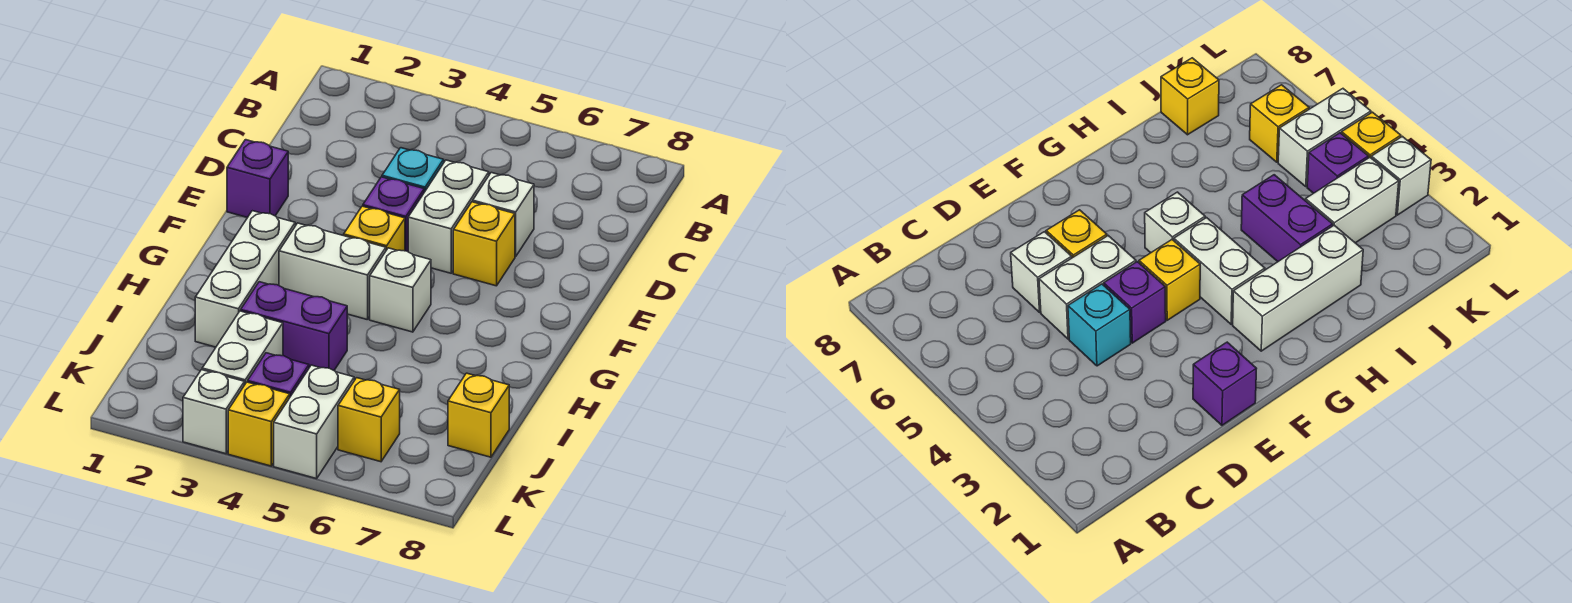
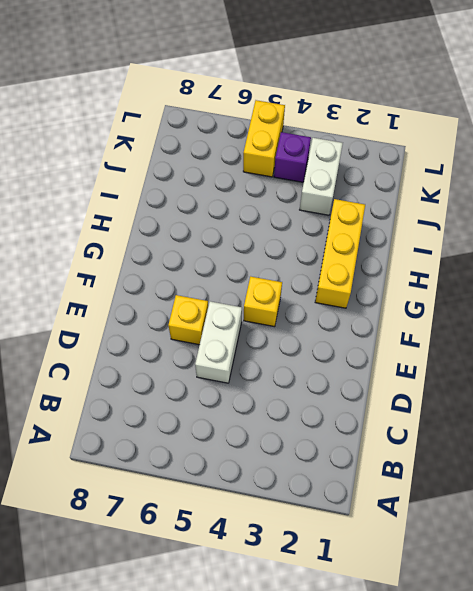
yellow 1x3 brick [315,199,365,308] -> white 1x3 brick [195,211,295,347]
yellow 1x2 brick [243,100,285,177] -> white 1x2 brick [274,365,354,479]
none -> cyan 1x1 brick [382,148,444,192]
none -> white 1x1 brick [473,173,534,257]
none -> purple 1x1 brick [227,140,288,218]

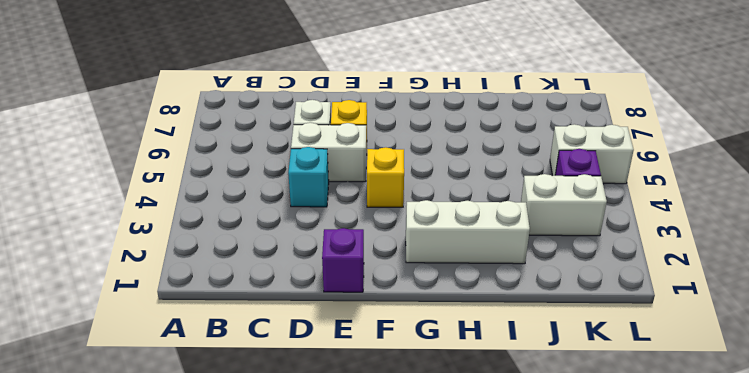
none -> purple 1x1 brick [363,177,424,252]
none -> white 1x2 brick [279,223,386,320]
none -> white 1x1 brick [370,248,431,332]

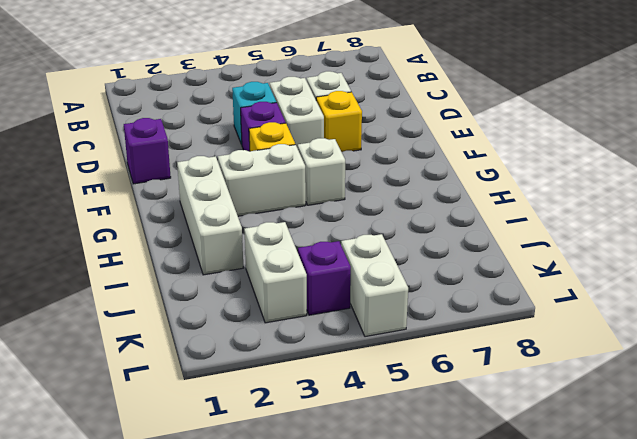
none -> purple 1x2 brick [241,282,347,370]
none -> yellow 1x1 brick [448,373,509,457]
none -> yellow 1x1 brick [338,378,400,462]

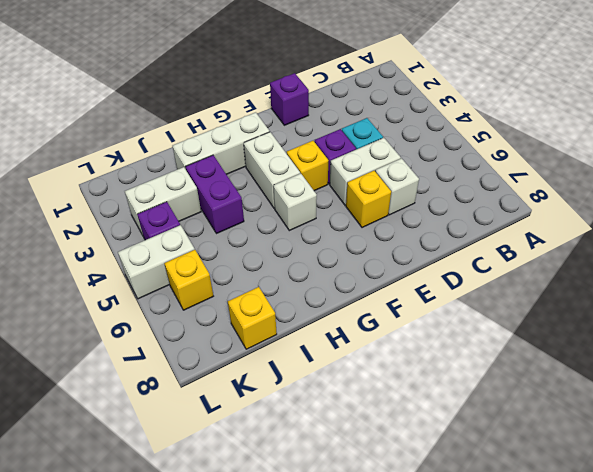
none -> white 1x1 brick [183,370,244,454]
none -> yellow 1x1 brick [228,382,290,466]

